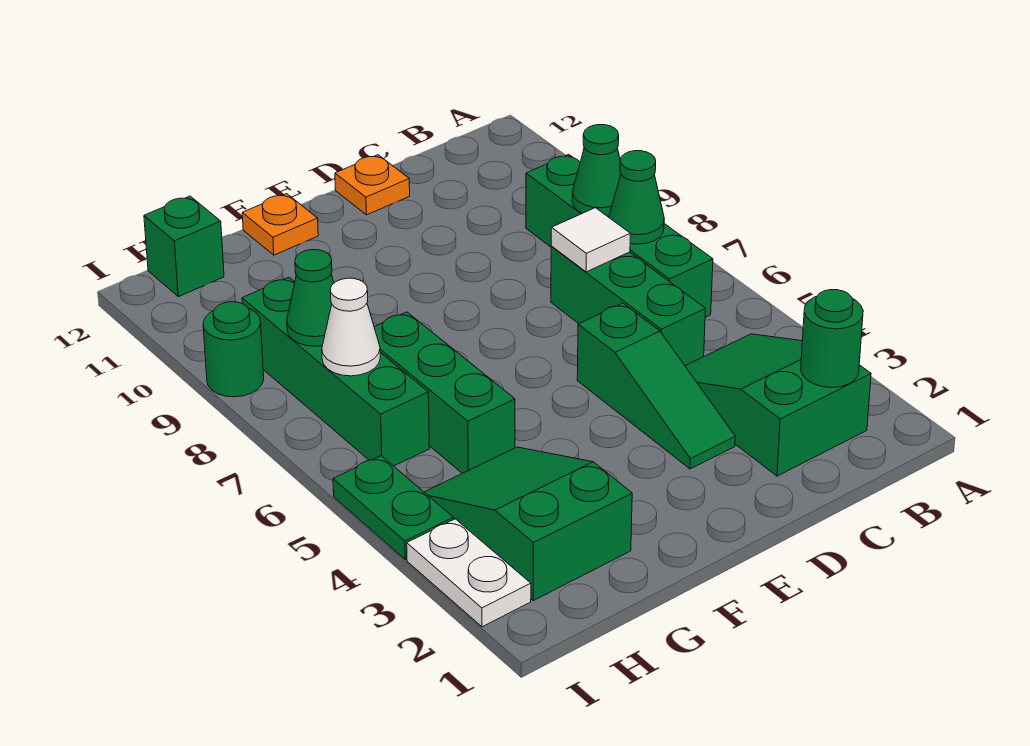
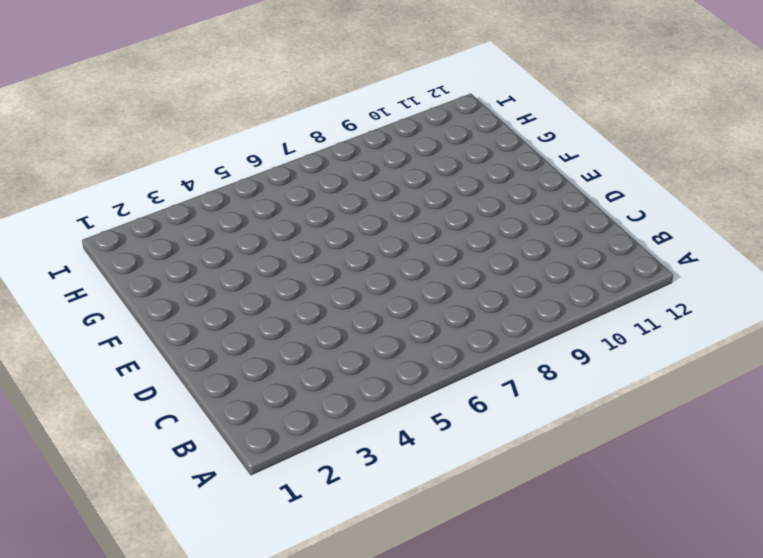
none -> green 2x3 slope [685,334,871,476]
none -> green 1x4 brick [526,154,713,317]
none -> green 1x3 brick [551,247,706,366]

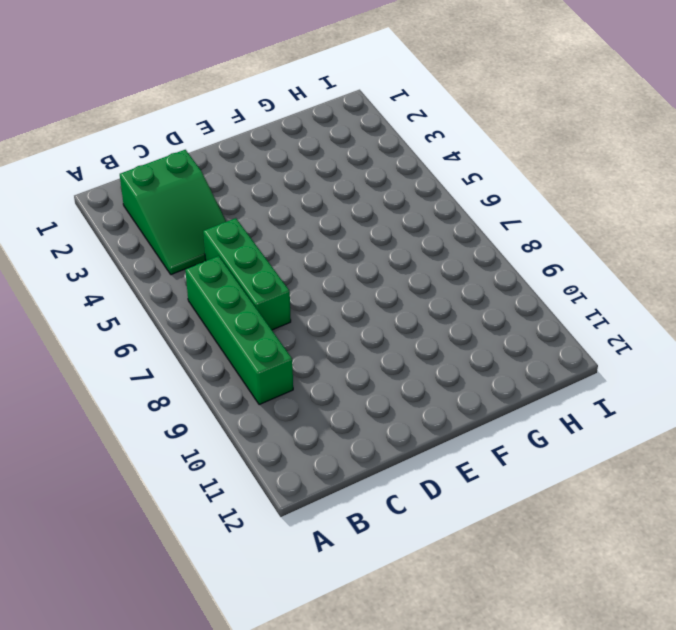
none -> green 1x3 slope [577,303,735,469]
none -> orange 1x1 plate [335,155,410,215]
none -> orange 1x1 plate [242,194,318,255]

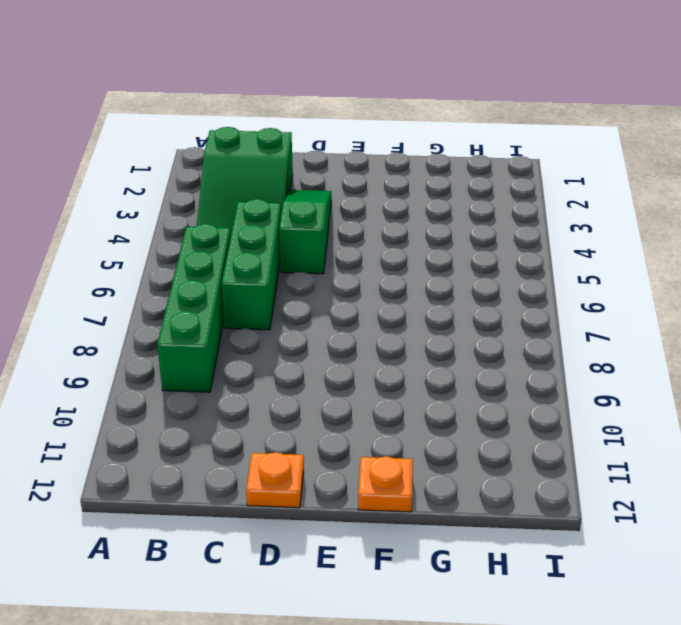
none -> green 2x3 slope [424,447,632,601]
none -> green 1x3 brick [374,312,515,473]
none -> green 1x4 brick [242,277,429,466]

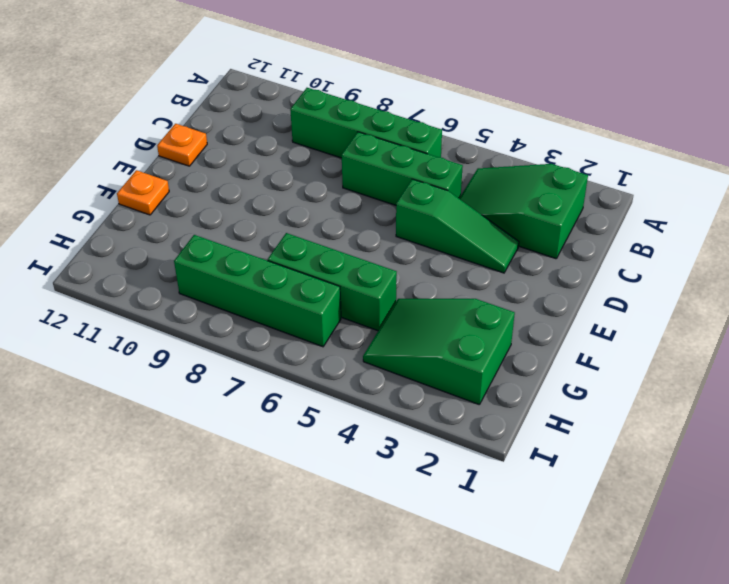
none -> green 1x1 brick [144,196,224,297]
none -> white 1x2 plate [407,519,531,627]
none -> green 1x2 plate [333,456,454,560]

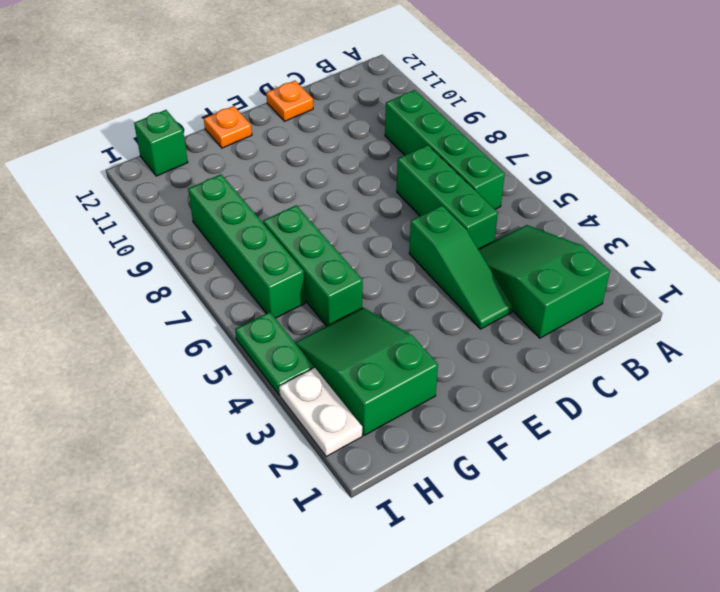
none -> green 1x1 round brick [203,302,264,397]
none -> green 1x1 round brick [801,290,863,388]
none -> green 1x1 cone [609,151,664,244]

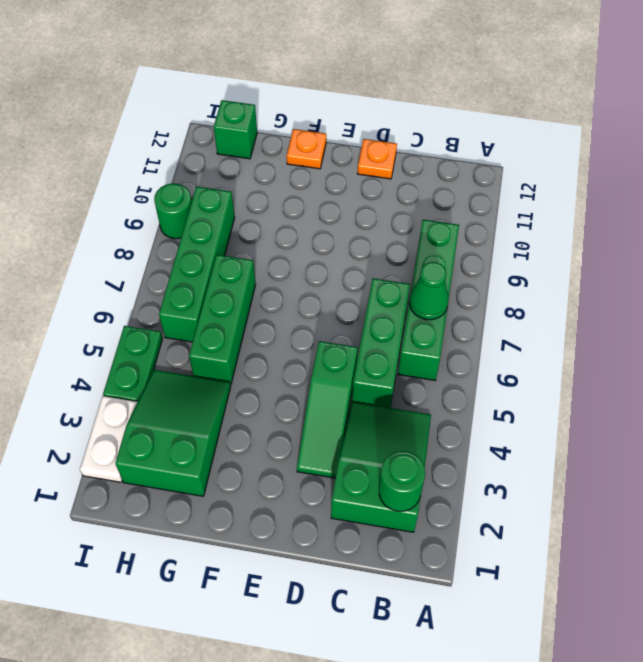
none -> green 1x1 cone [572,125,621,217]
none -> white 1x1 tile [551,208,630,272]
none -> white 1x1 cone [322,278,380,376]

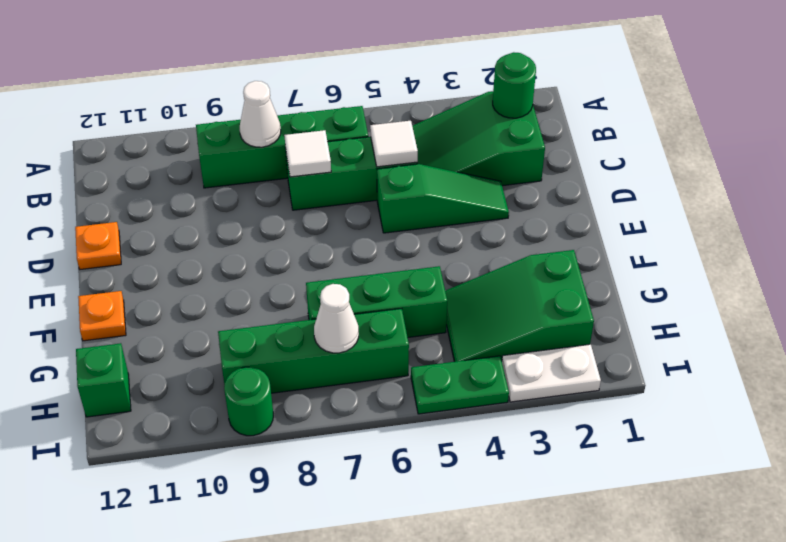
white 1x1 cone [240,81,281,147] -> green 1x1 cone [572,125,621,217]
white 1x1 tile [370,121,418,167] -> none
none -> green 1x1 cone [609,151,664,244]
none -> green 1x1 cone [287,250,334,346]

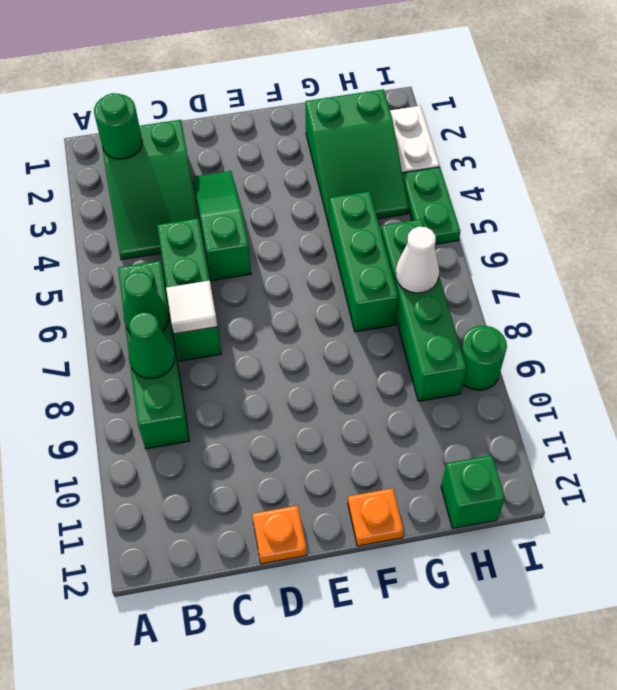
none -> green 1x1 cone [287,250,334,346]

